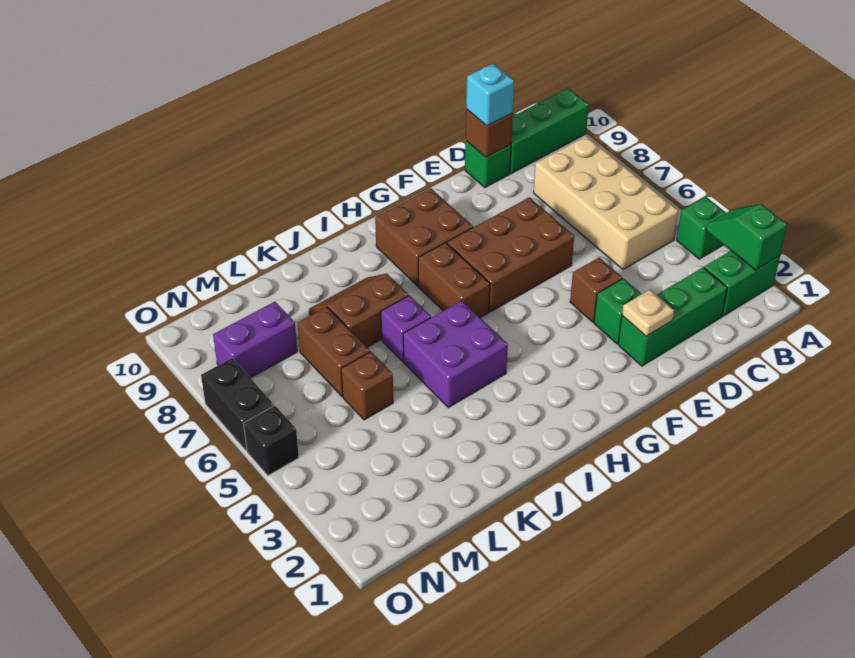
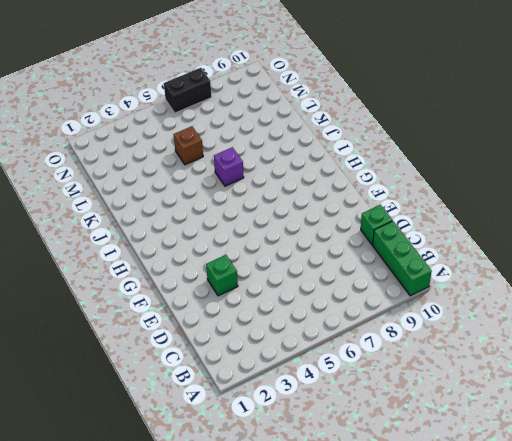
none -> green 1x2 brick [704,251,780,316]
none -> green 1x1 brick [676,197,726,259]
none -> tan 2x4 brick [534,136,678,270]

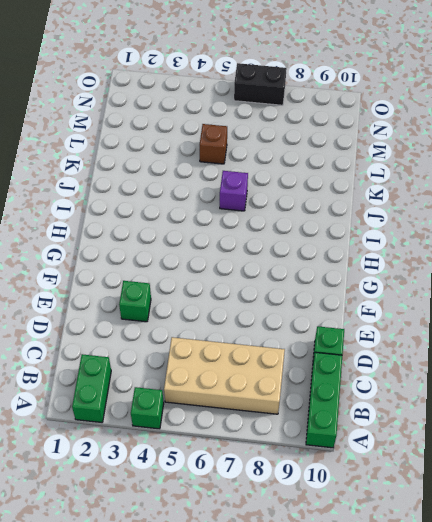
none -> green 1x3 brick [618,268,727,366]
none -> brown 1x1 brick [570,257,622,322]
none -> brown 2x3 brick [447,197,574,312]

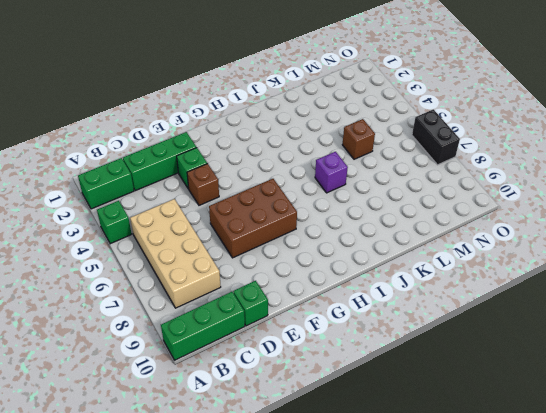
none -> brown 2x2 brick [375,188,473,286]
none -> brown 1x2 brick [418,243,490,318]
none -> purple 2x2 brick [403,301,508,408]

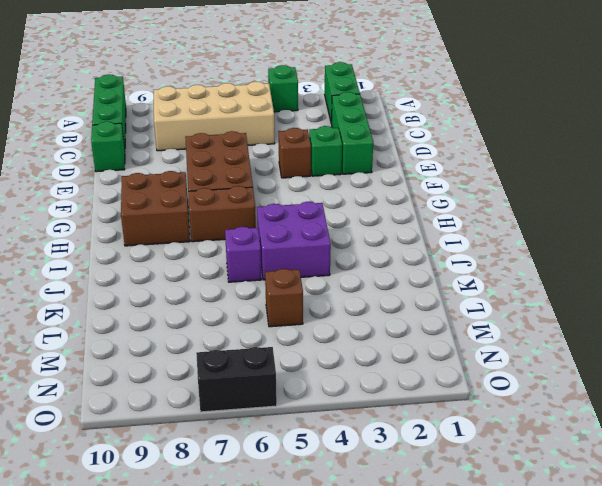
none -> brown 2x2 slope [309,274,408,347]
none -> brown 1x2 brick [298,307,370,396]
none -> purple 1x2 brick [213,302,297,378]

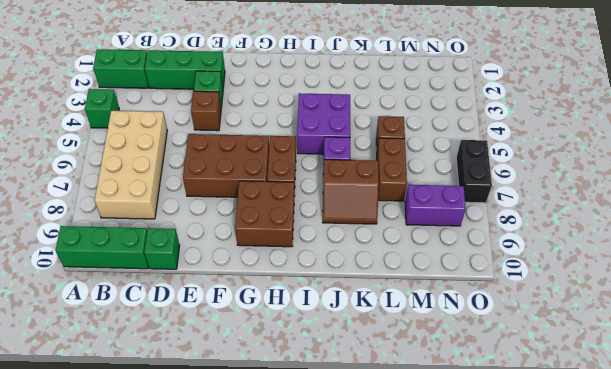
none -> black 1x1 brick [244,406,299,476]
none -> green 1x2 slope [706,204,787,270]
none -> brown 1x1 brick [466,109,513,157]

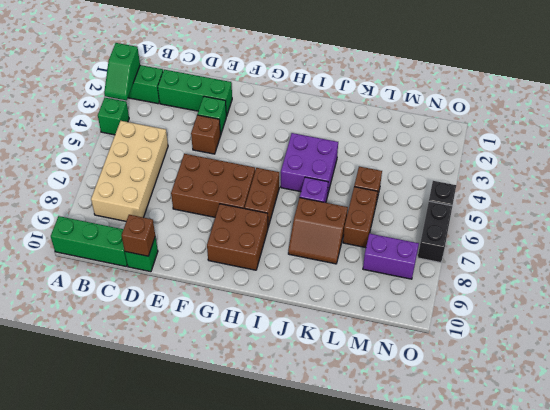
none -> tan 1x1 plate [622,290,674,336]
none -> cyan 1x1 brick [466,64,514,126]

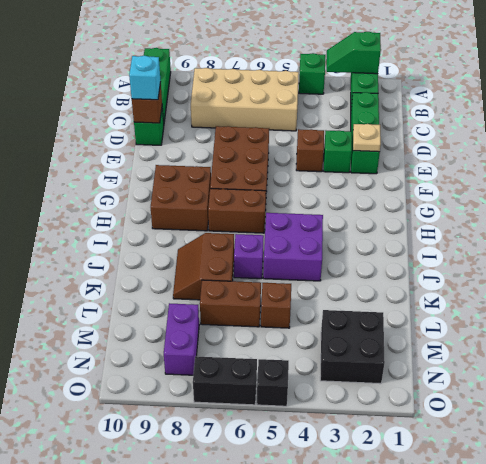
black 2x2 brick [320,310,385,384] -> none

